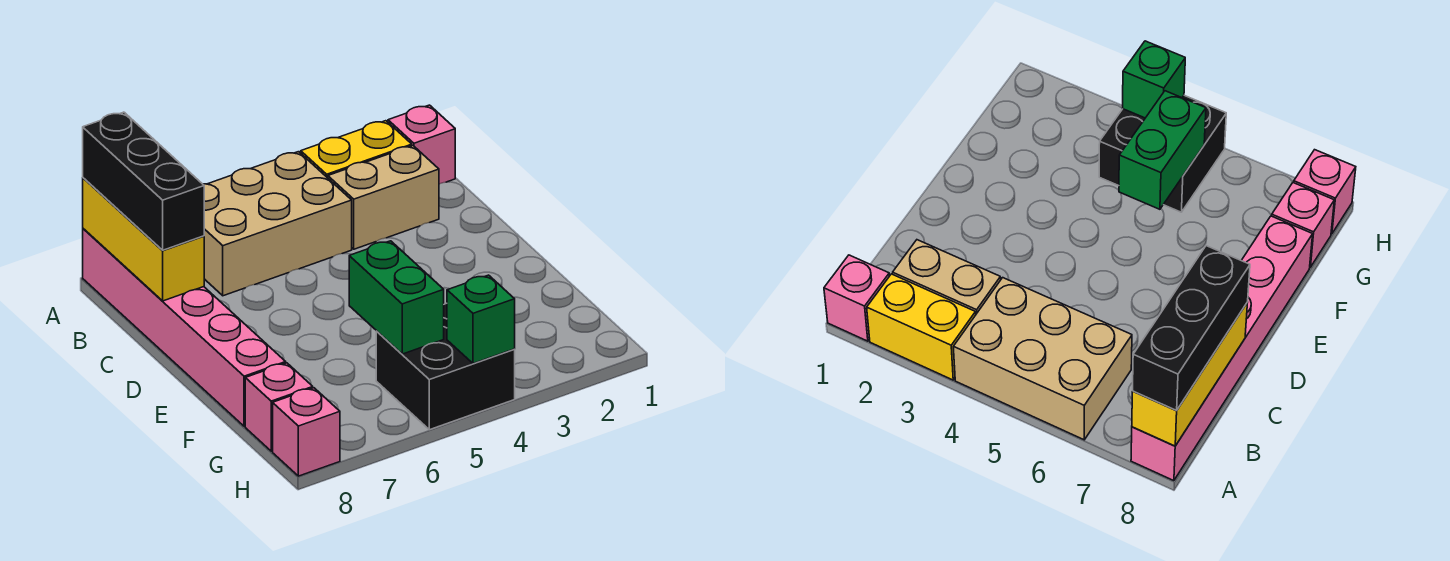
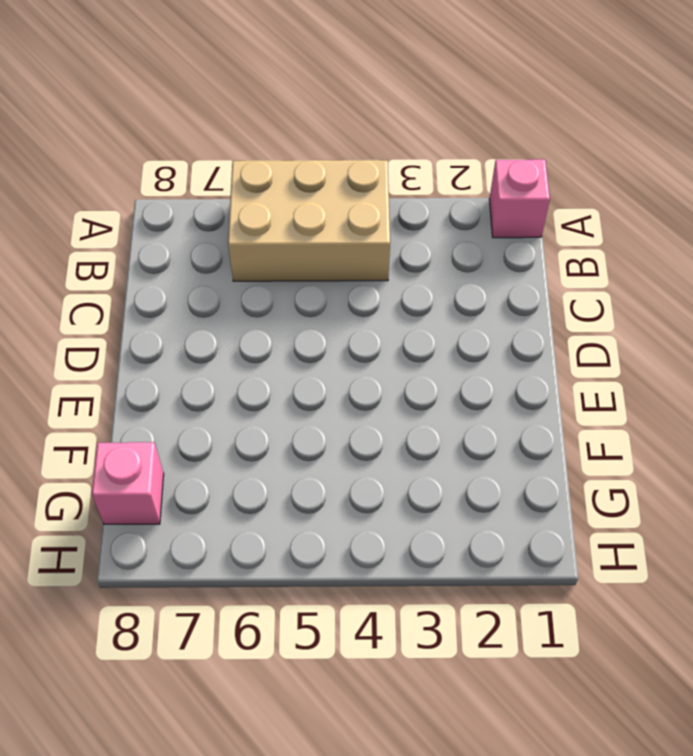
none -> yellow 1x2 brick [301,121,412,178]
none -> pink 1x6 brick [83,229,286,426]
none -> tan 1x2 brick [328,146,439,249]

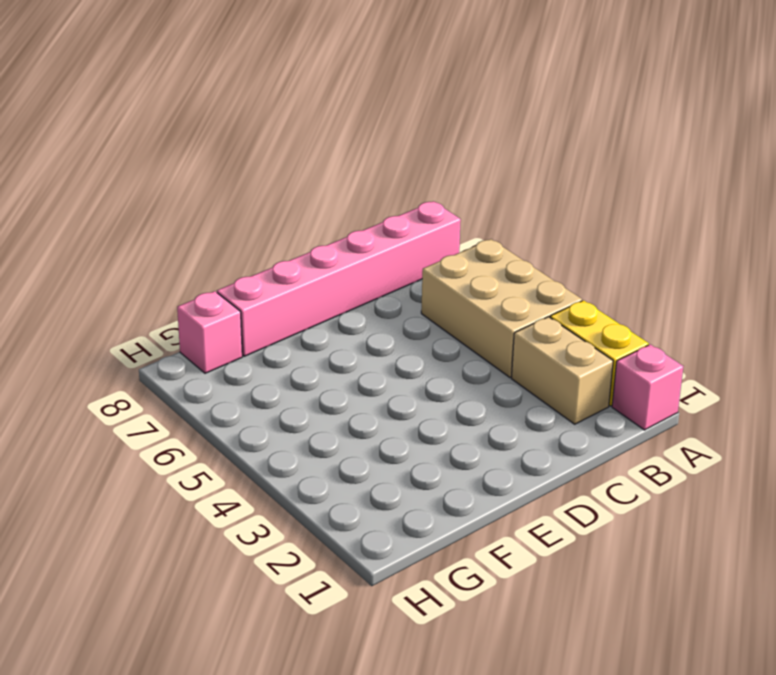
none -> black 2x2 brick [376,303,515,430]
none -> pink 1x1 brick [273,388,340,476]
none -> yellow 1x3 brick [83,178,204,301]

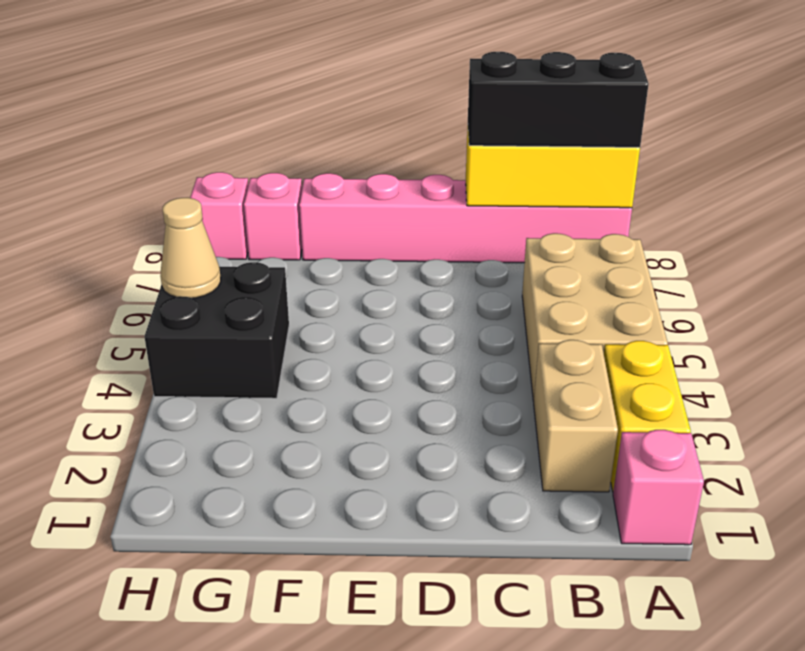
tan 1x1 cone [160,198,221,298] -> none
none -> green 1x2 brick [349,241,444,354]
none -> green 1x1 brick [447,275,515,364]

